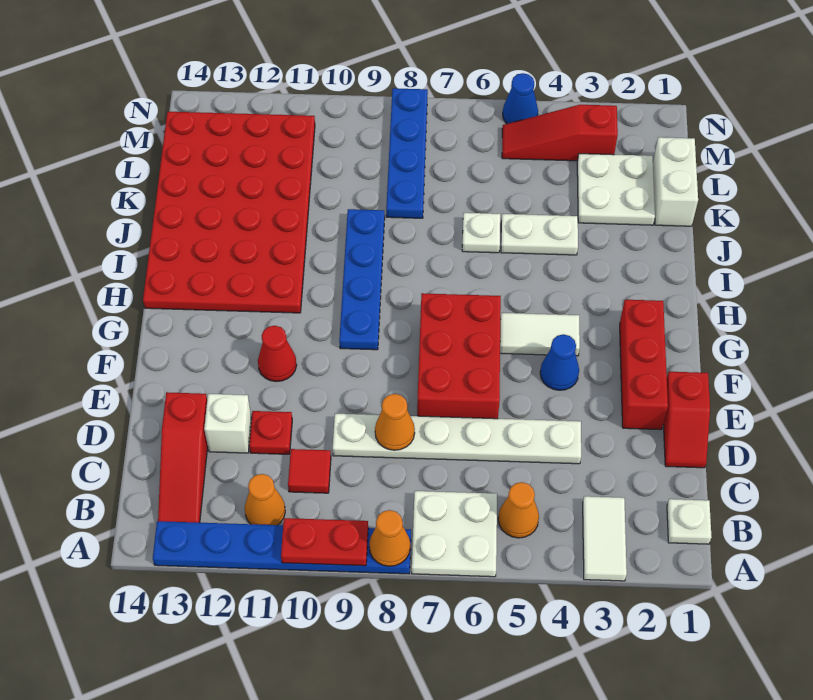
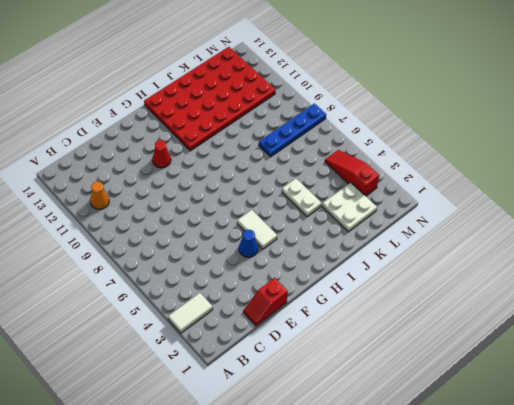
none -> white 2x2 plate [412,491,497,577]
none -> blue 1x6 plate [153,521,411,574]
none -> white 1x1 plate [667,499,711,544]

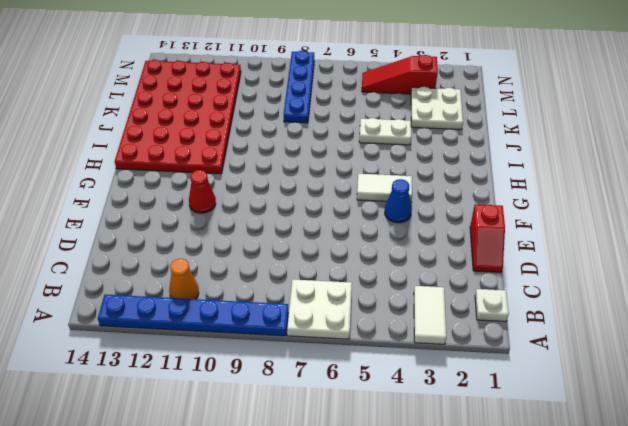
none -> orange 1x1 cone [498,482,539,538]
none -> red 1x3 slope [158,392,208,523]
none -> red 1x1 tile [288,449,331,493]

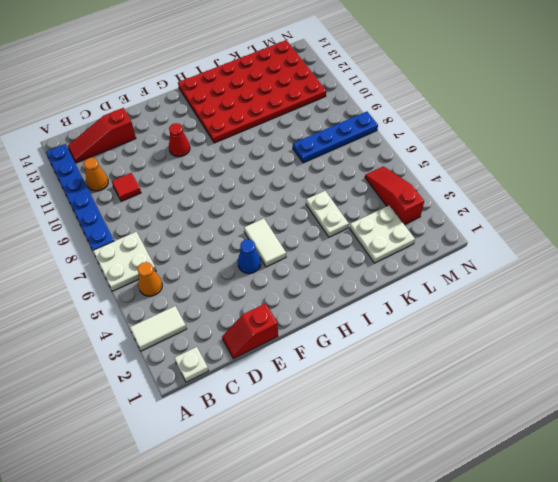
none -> white 1x6 plate [333,414,581,464]
none -> red 1x1 plate [249,411,292,454]
none -> white 1x1 brick [204,394,252,453]

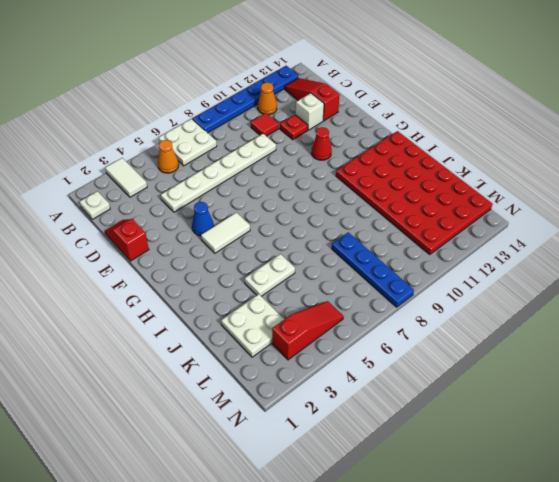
none -> red 1x3 brick [620,300,668,430]
none -> red 2x3 brick [417,293,501,419]
none -> blue 1x4 plate [339,209,385,350]

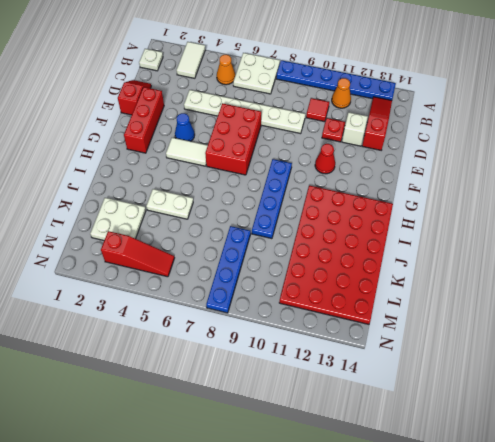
none -> white 1x1 plate [462,213,500,253]
none -> white 1x2 brick [653,137,698,226]
none -> blue 1x1 cone [503,73,538,124]

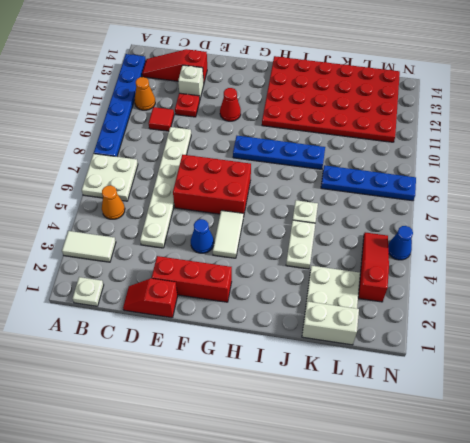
none -> orange 1x1 cone [369,510,410,566]
none -> red 1x2 plate [281,518,368,566]
none -> orange 1x1 cone [375,394,415,450]

